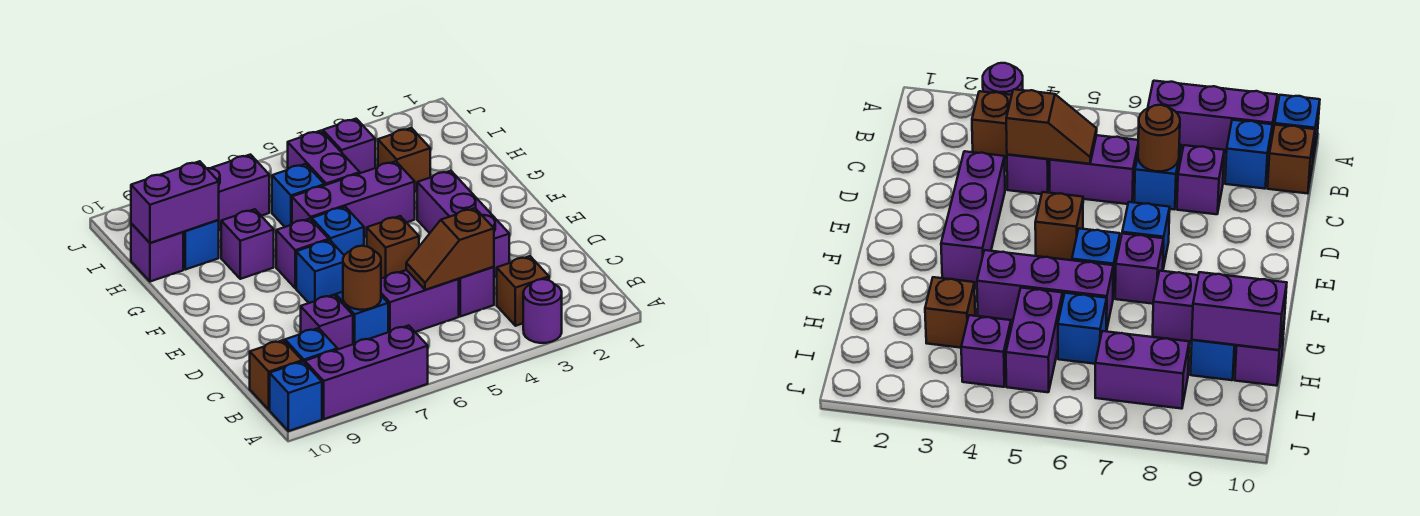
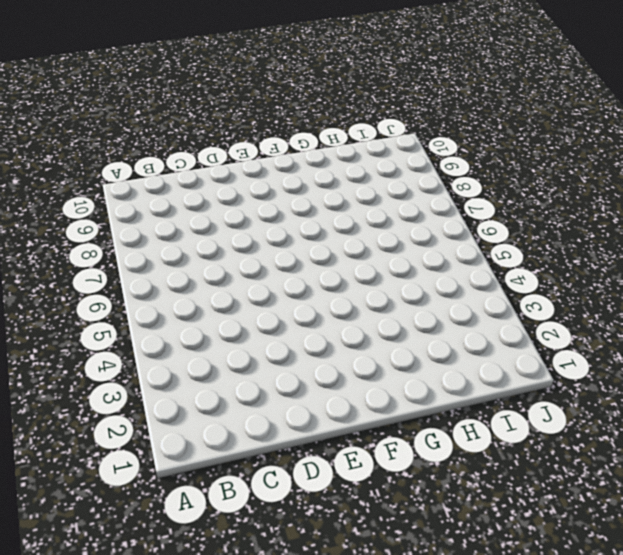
none -> purple 1x1 round brick [523,279,562,343]
none -> purple 1x3 brick [305,326,428,419]
none -> blue 1x1 brick [270,361,322,431]

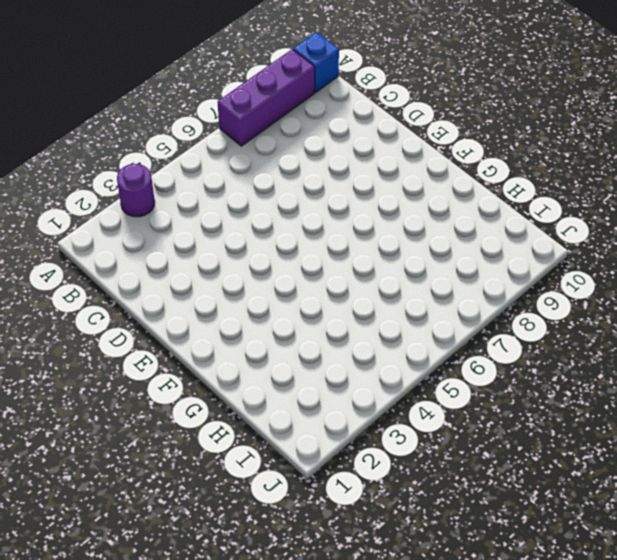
none -> brown 1x1 brick [497,256,549,326]
none -> blue 1x1 brick [285,328,337,363]
none -> brown 1x1 brick [250,340,302,410]

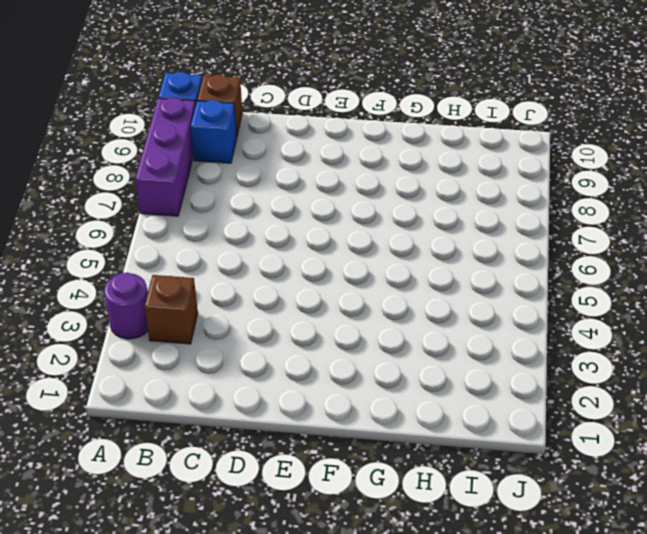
none -> purple 1x1 brick [459,267,494,316]
none -> purple 1x2 brick [381,270,459,332]
none -> blue 1x1 brick [336,292,388,344]

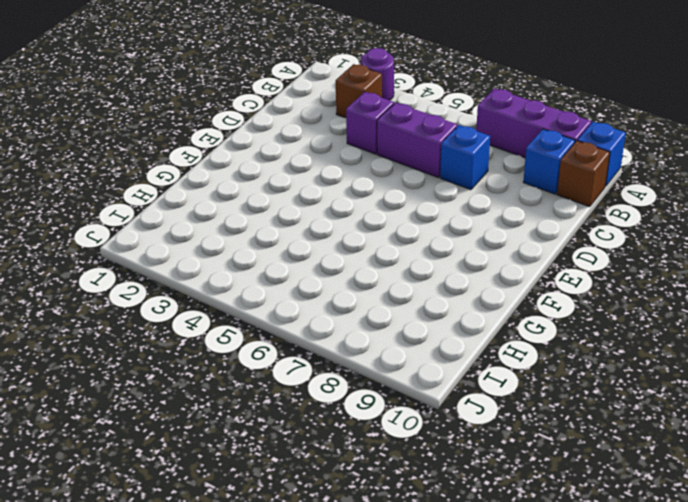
none -> purple 1x1 brick [301,295,353,350]
none -> purple 1x3 brick [417,171,509,277]
none -> brown 1x1 brick [367,216,419,278]

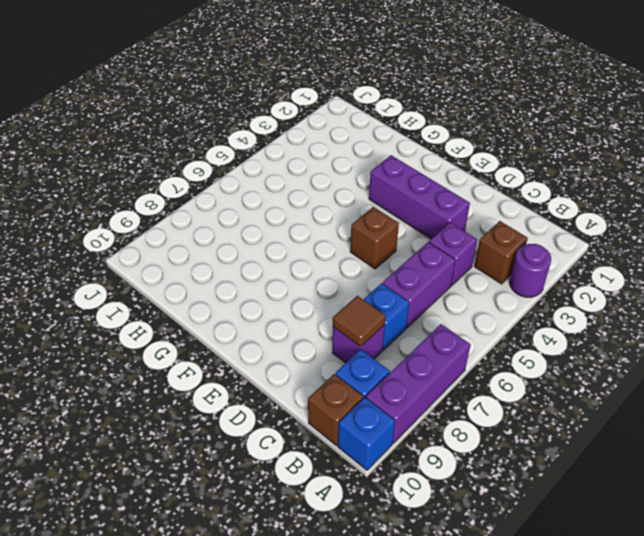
brown 1x1 tile [333,296,386,347] -> none
none -> blue 1x1 brick [296,240,344,303]
none -> blue 1x1 brick [312,207,364,255]
none -> purple 1x1 brick [276,219,329,288]

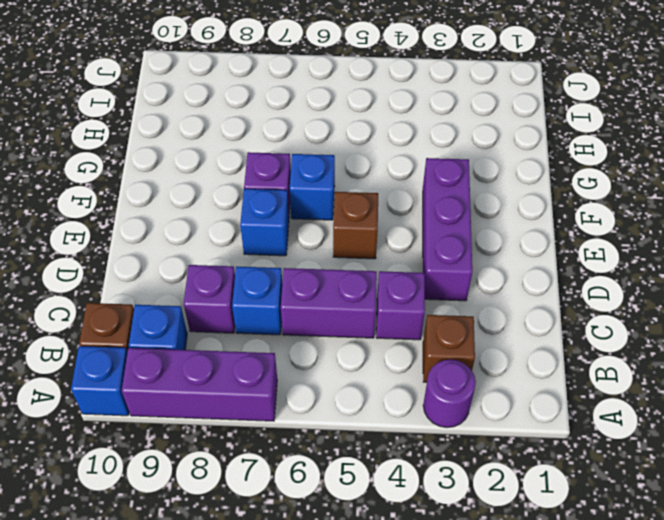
none -> purple 1x3 brick [292,161,415,237]
none -> purple 1x1 brick [221,209,274,279]
none -> brown 1x1 brick [378,128,430,191]

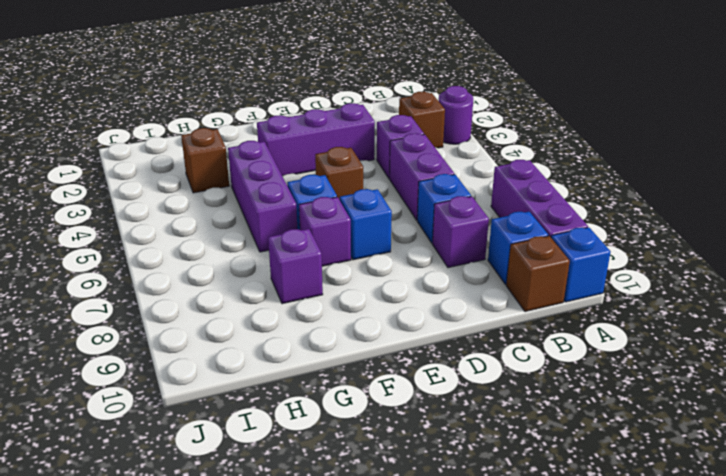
none -> purple 1x2 brick [288,131,360,185]
none -> blue 1x1 brick [272,164,325,227]
none -> blue 1x1 brick [183,220,219,270]

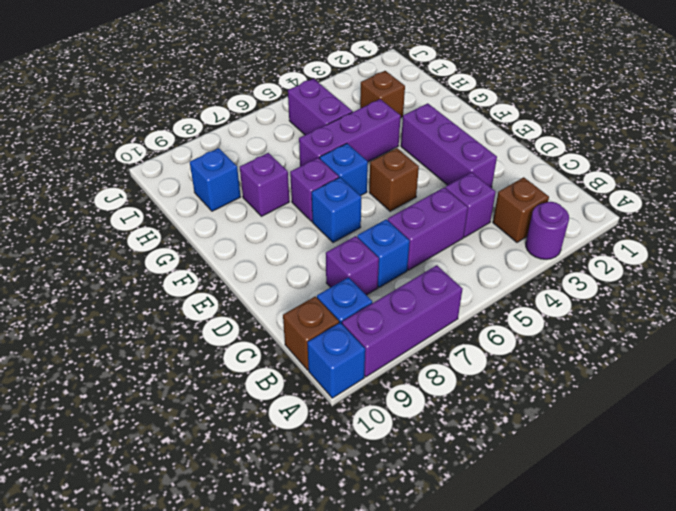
none -> blue 1x1 brick [272,164,325,227]
none -> purple 1x1 brick [131,223,183,282]
none -> purple 1x1 brick [323,119,375,173]

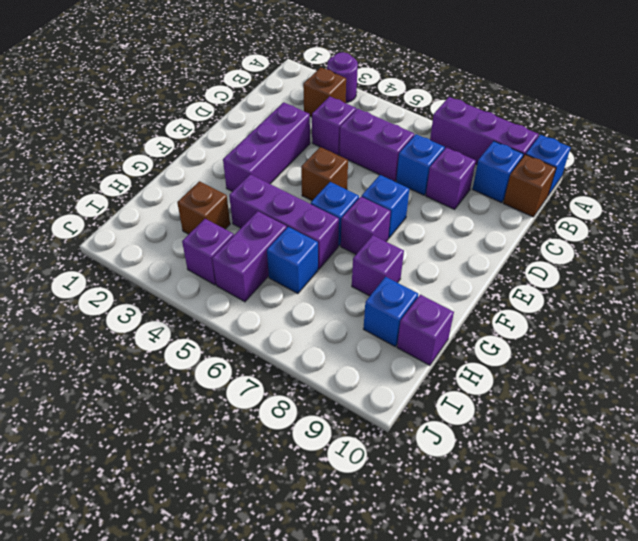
none -> purple 1x2 brick [207,155,269,230]
none -> brown 1x2 slope [406,208,494,290]
none -> brown 1x1 round brick [343,246,381,310]

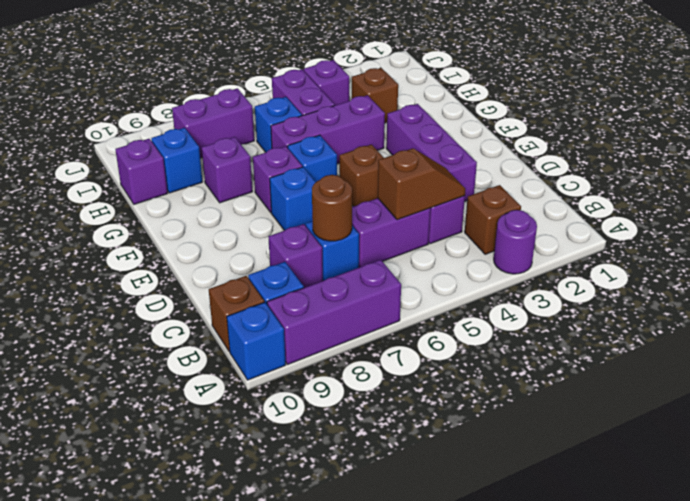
brown 1x2 slope [378,148,465,220] -> brown 1x2 slope turned to [406,208,494,290]
none -> purple 1x2 brick [131,161,219,243]

